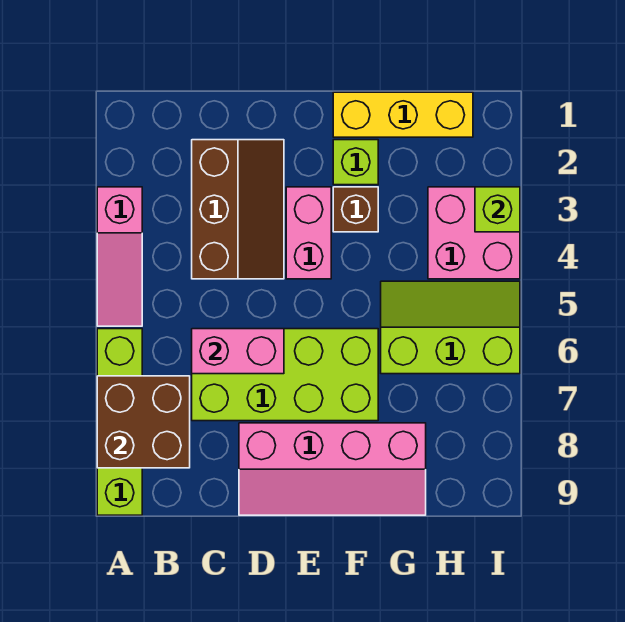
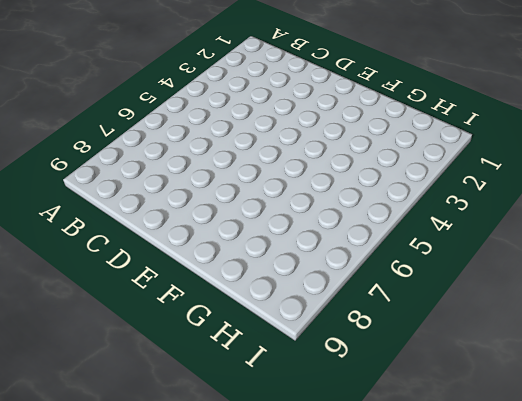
none -> pink 1x3 slope [97,187,142,326]
none -> lime 1x4 brick [97,329,142,515]
none -> brown 2x3 slope [192,140,284,279]

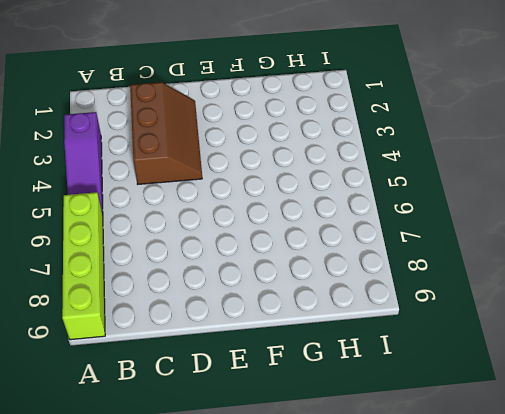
purple 1x3 slope [64,112,103,214] -> pink 1x3 slope [97,187,142,326]
none -> lime 2x4 brick [192,329,378,421]
none -> pink 2x4 slope [239,423,426,515]
none -> pink 1x2 brick [286,187,331,279]

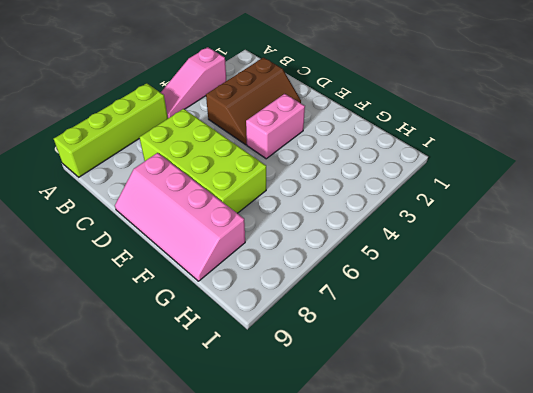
none -> yellow 1x3 brick [333,92,473,137]
none -> lime 1x1 brick [333,140,378,185]
none -> brown 1x1 brick [333,187,378,232]

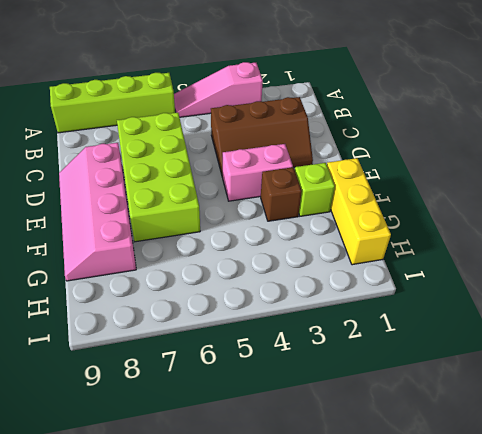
none -> lime 2x3 slope [381,281,520,374]
none -> pink 2x2 brick [428,187,520,279]
none -> brown 2x2 brick [97,376,190,468]

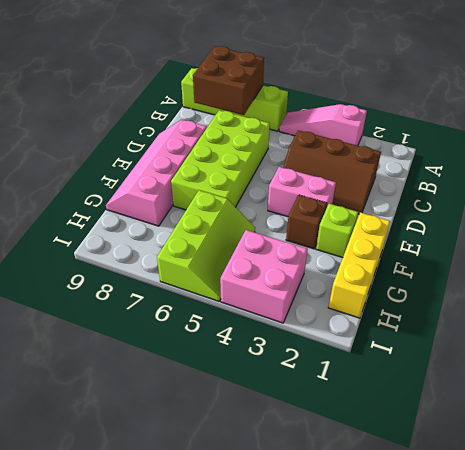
none -> pink 1x2 brick [192,329,284,374]
none -> lime 1x1 brick [475,187,520,232]

